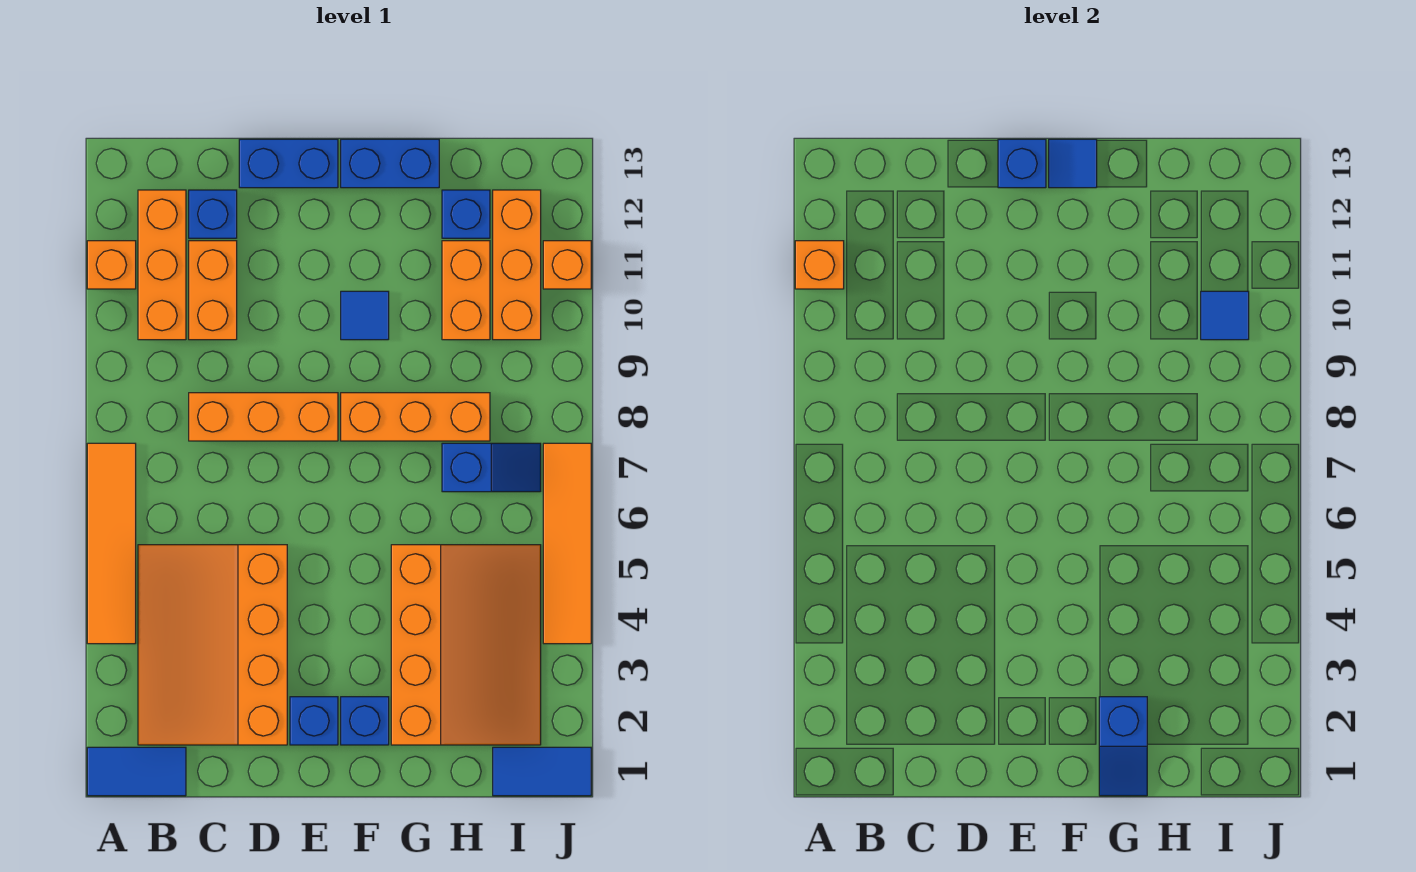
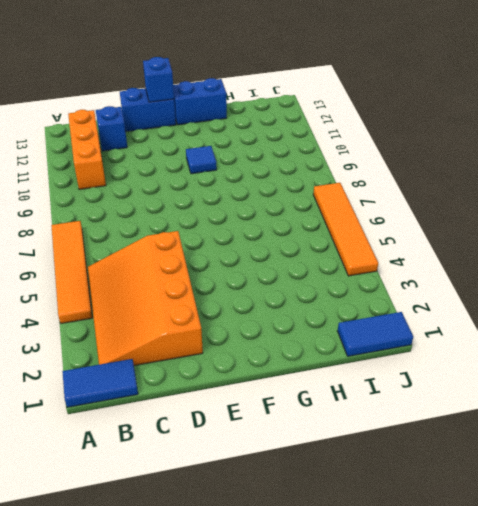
none -> orange 1x1 brick [87,241,136,289]
none -> orange 1x3 brick [189,393,338,441]
none -> orange 1x2 brick [189,241,237,340]

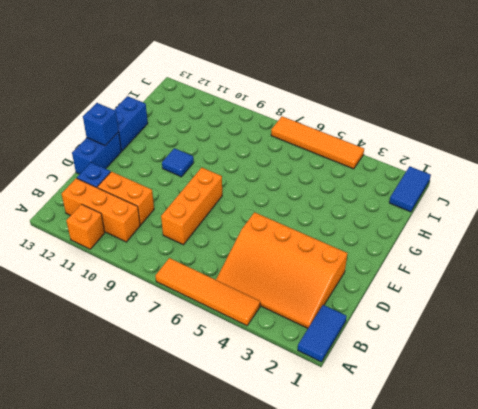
none -> blue 1x1 brick [290,697,338,745]
none -> blue 1x1 brick [341,697,389,745]
none -> orange 1x3 brick [341,393,490,441]

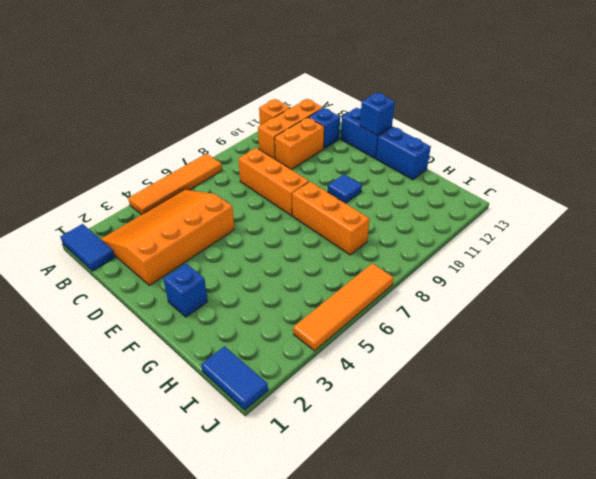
none -> blue 1x1 brick [290,697,338,745]
none -> orange 3x4 slope [391,545,541,745]
none -> blue 1x2 slope [442,443,541,492]

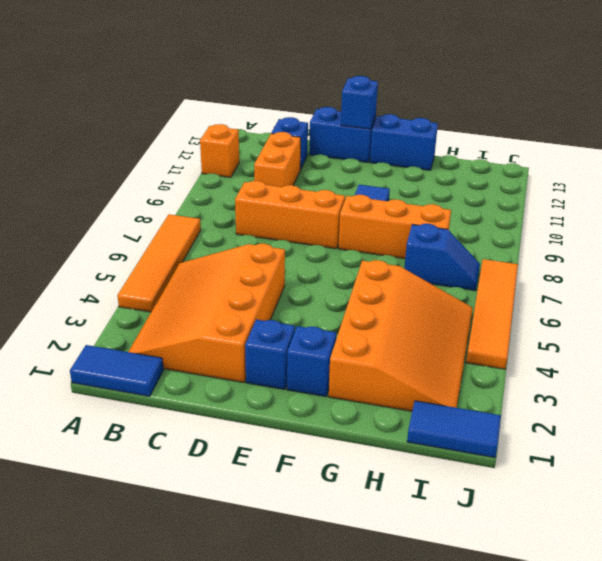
none -> orange 1x3 brick [138,190,186,340]
none -> orange 1x2 brick [442,241,490,340]
none -> blue 1x1 brick [442,190,490,238]

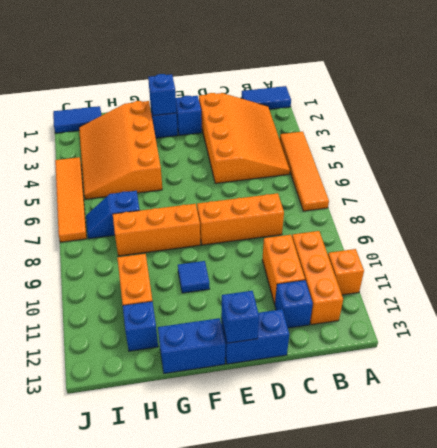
blue 1x1 brick [148,74,177,116] -> none
none -> orange 1x3 brick [493,190,541,340]
none -> orange 1x1 brick [543,241,591,289]
none -> orange 1x1 brick [795,241,844,289]

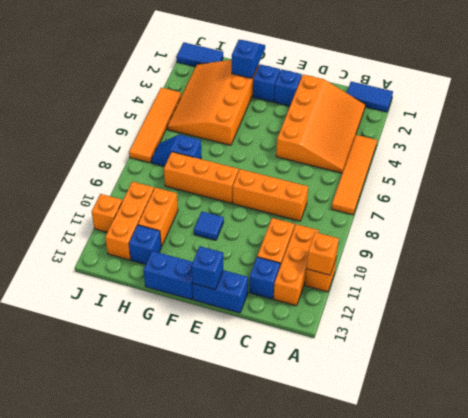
none -> blue 1x1 tile [1049,139,1097,188]
none -> blue 1x1 tile [1201,291,1249,340]

